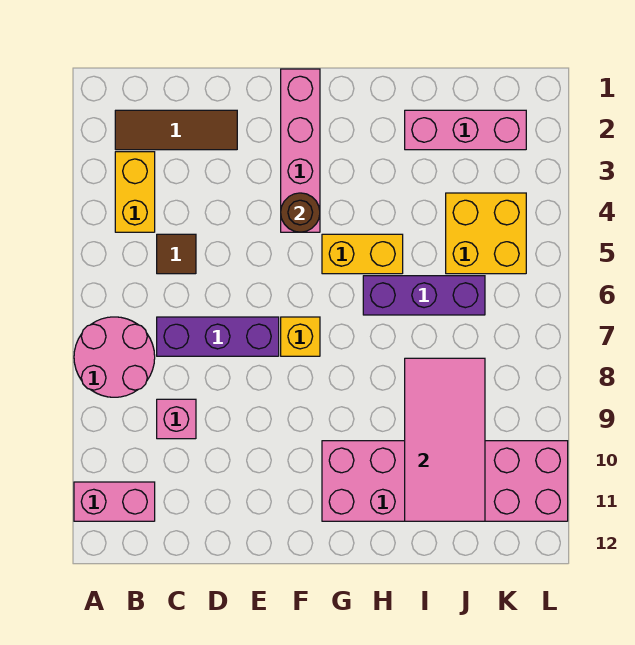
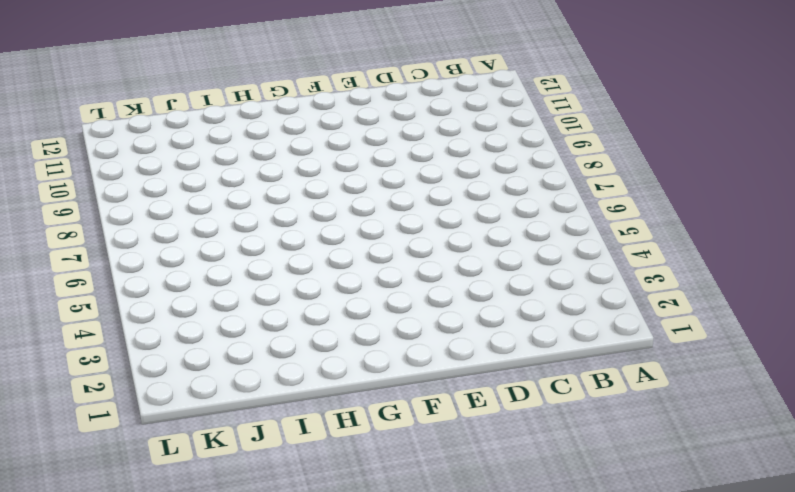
none -> pink 2x2 round brick [74,317,155,397]
none -> pink 1x2 brick [74,482,155,521]
none -> brown 1x3 tile [115,110,237,150]

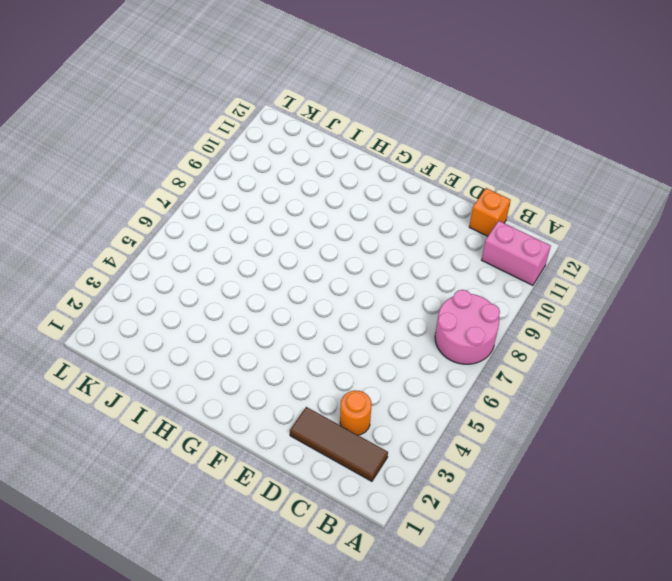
orange 1x1 round brick [340,390,372,435] -> none
orange 1x1 brick [469,188,511,236] -> none
none -> yellow 1x2 brick [115,152,155,232]
none -> brown 1x1 tile [157,234,196,274]
none -> purple 1x3 brick [157,317,279,356]

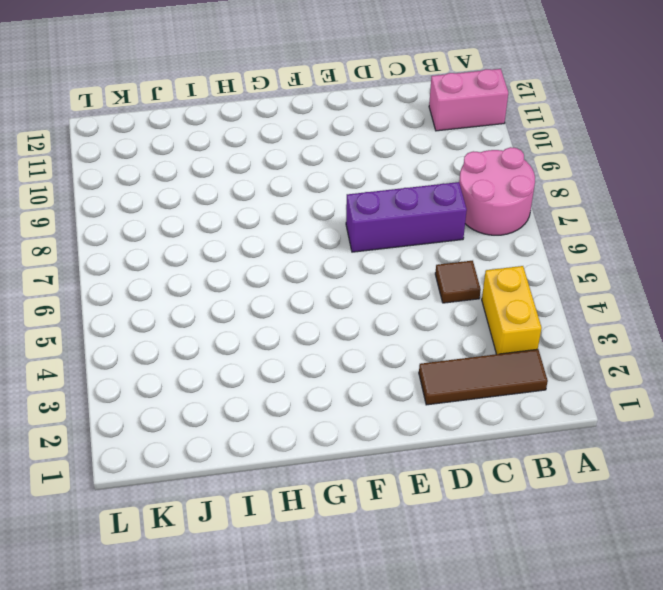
none -> pink 1x1 brick [157,399,196,439]
none -> pink 1x4 brick [281,69,320,232]
none -> yellow 1x1 brick [281,317,320,356]

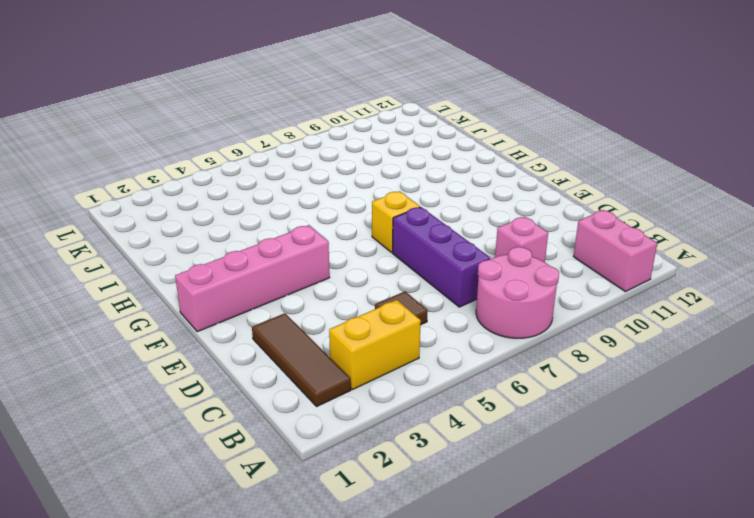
none -> yellow 1x2 brick [322,234,403,274]
none -> pink 2x6 brick [322,441,568,521]
none -> purple 1x3 brick [363,276,485,315]

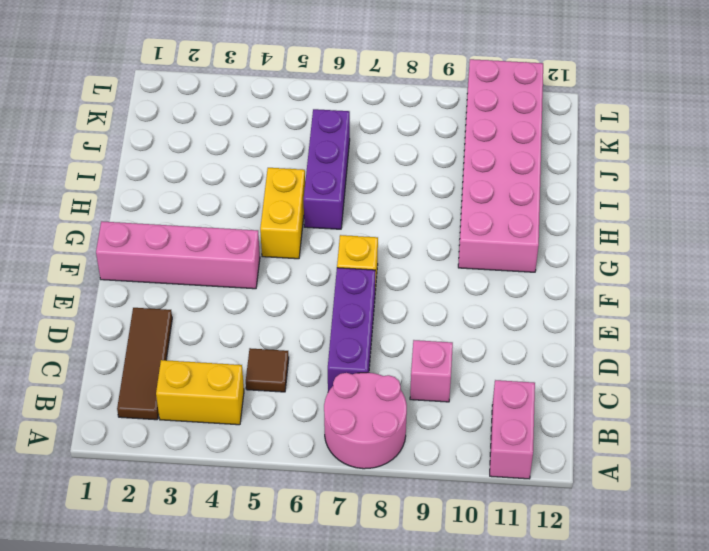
none -> pink 1x3 brick [405,110,526,150]
none -> yellow 2x2 brick [446,193,526,274]
none -> brown 1x1 round brick [281,193,320,232]

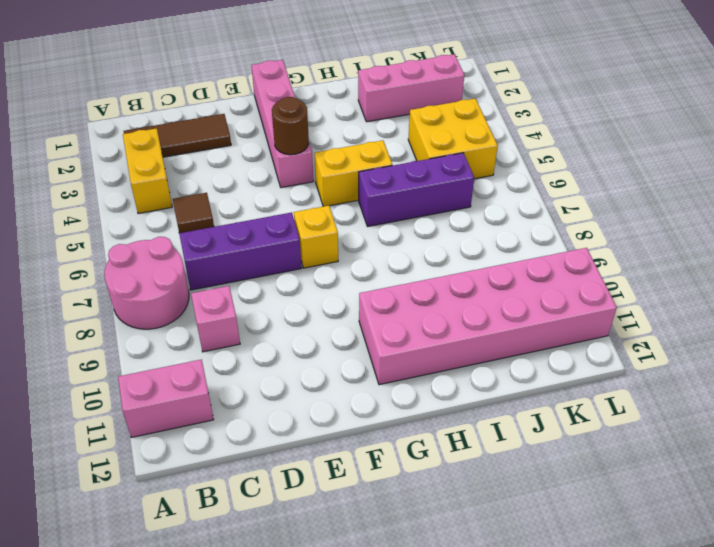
none -> pink 2x4 tile [405,358,485,521]

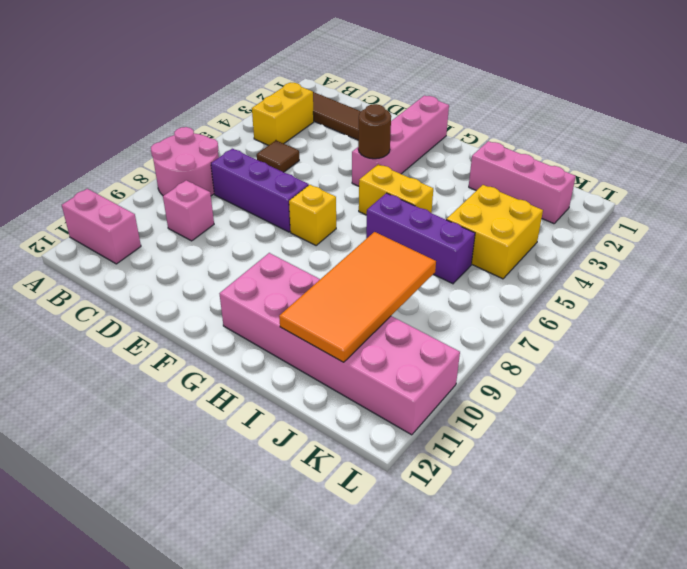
orange 2x4 tile [279,232,436,362] -> pink 2x4 tile [405,358,485,521]

